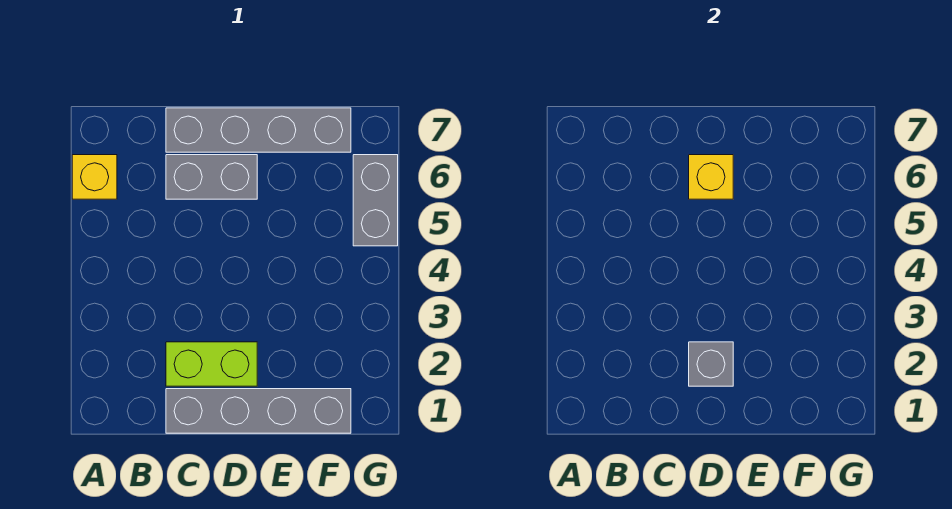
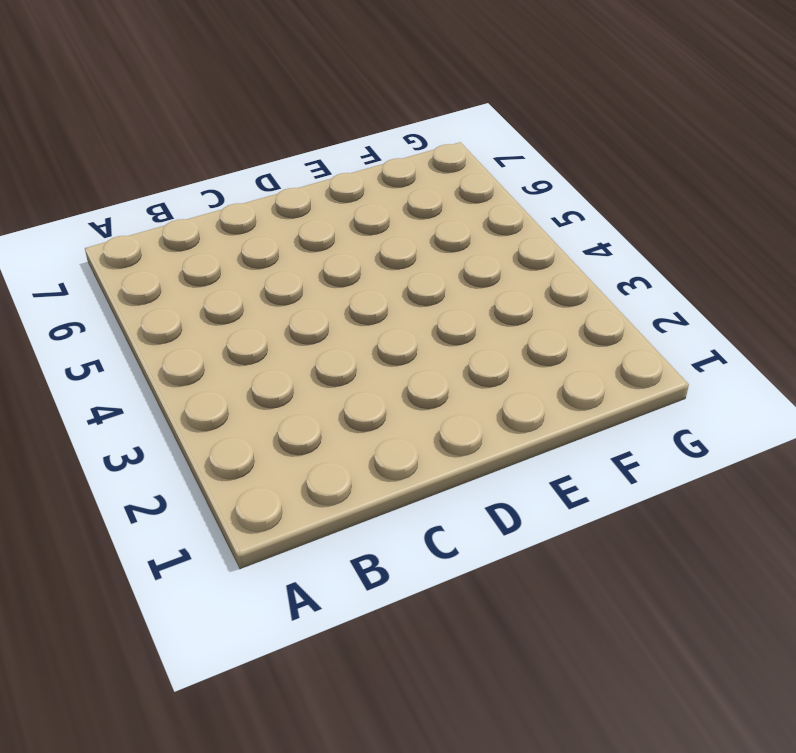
none -> yellow 1x1 brick [72,155,117,199]
none -> grey 1x4 brick [166,389,351,433]

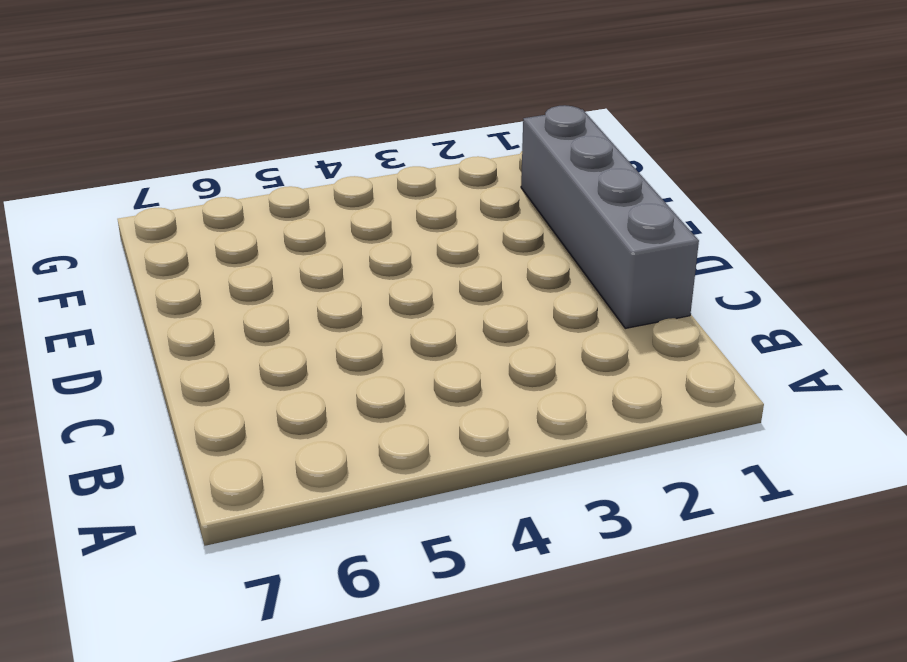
none -> yellow 1x1 brick [72,155,117,199]
none -> lime 1x2 brick [166,342,257,386]

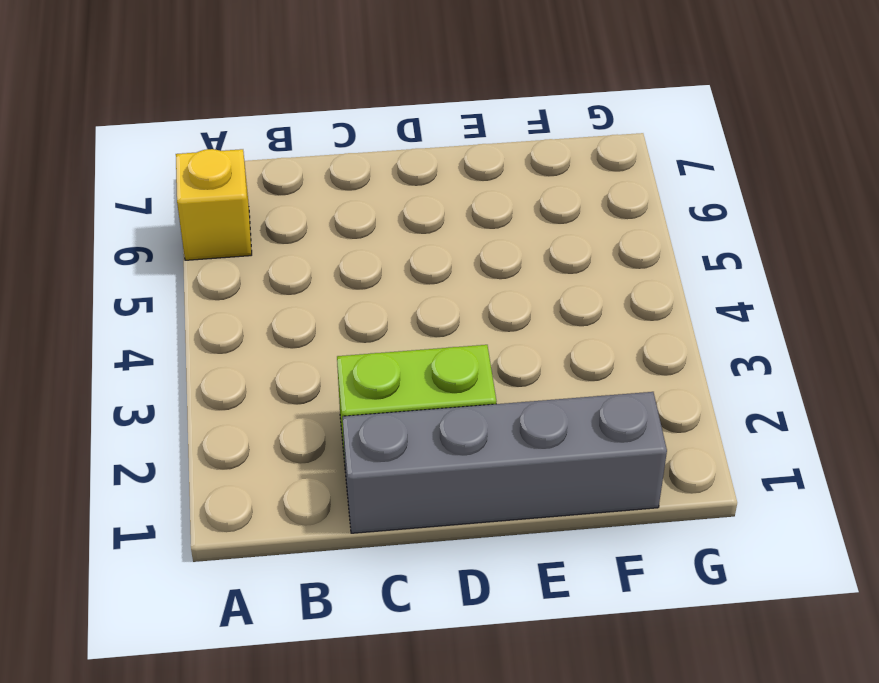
none -> grey 1x2 brick [166,155,257,199]
none -> grey 1x4 brick [166,108,351,152]

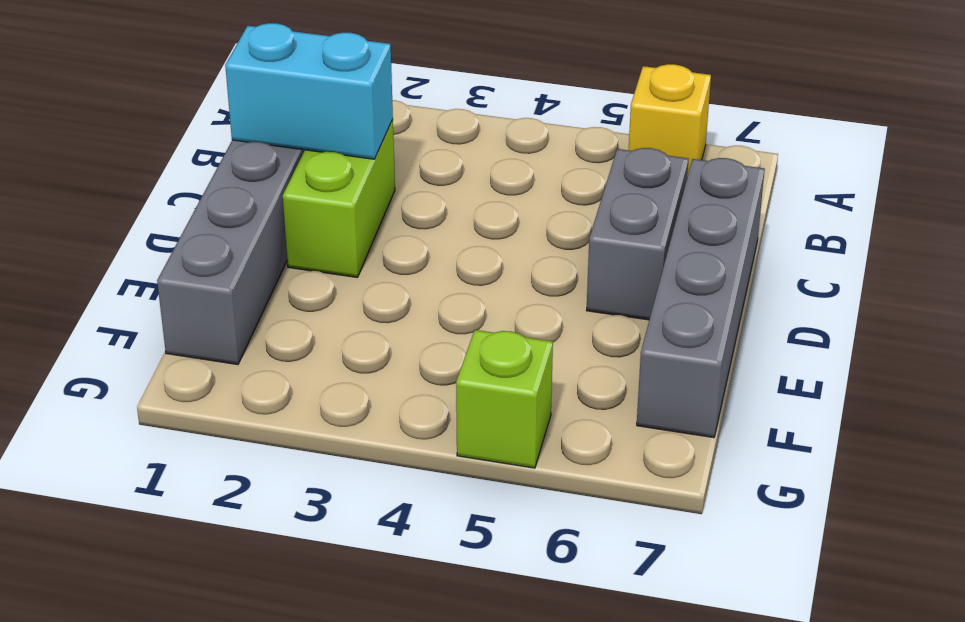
cyan 1x2 brick [225,23,393,159] -> none
lime 1x1 brick [456,330,553,468] -> grey 1x2 brick [353,155,398,246]
none -> grey 1x1 brick [689,342,733,386]
none -> yellow 1x1 brick [689,155,733,199]

